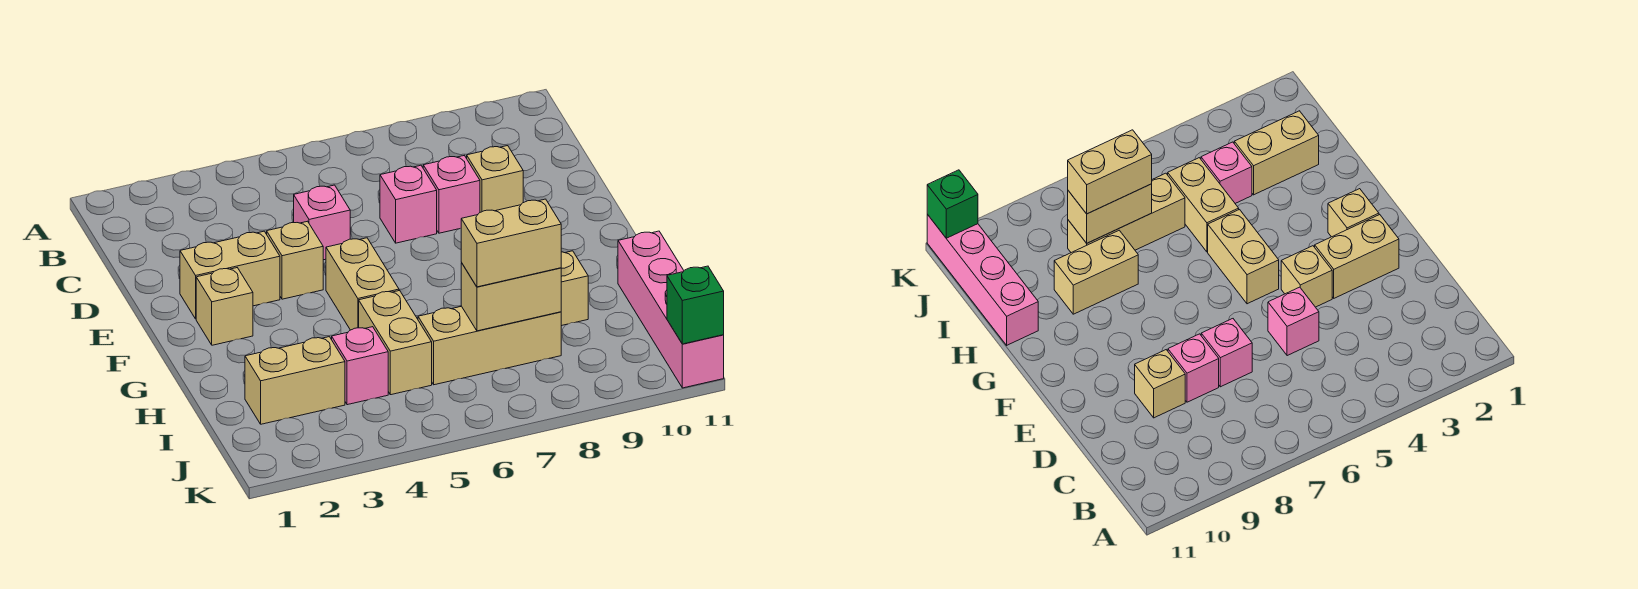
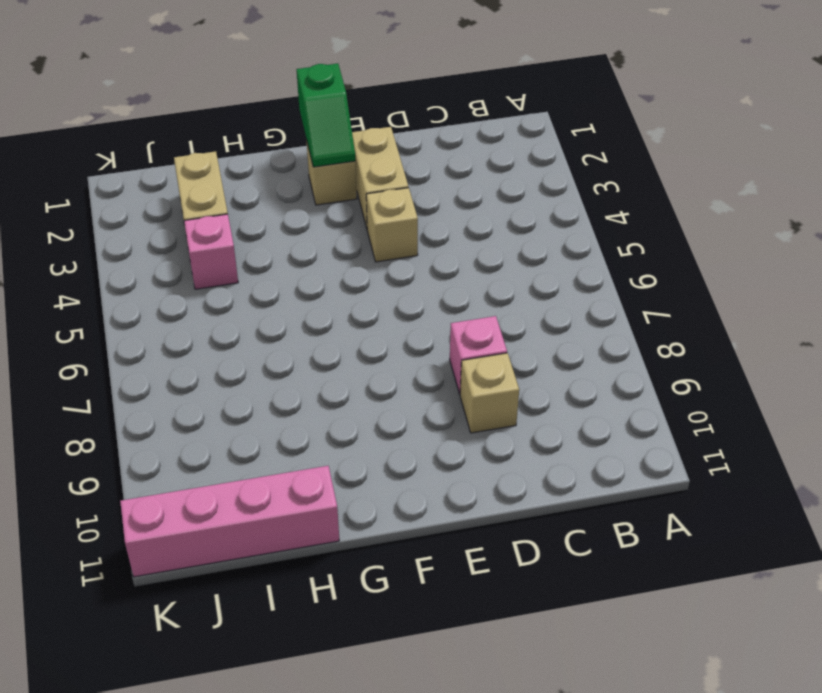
green 1x2 slope [296,63,355,167] -> none
none -> pink 1x1 brick [294,185,350,260]
none -> pink 1x1 brick [380,165,437,243]
none -> tan 1x2 brick [326,238,399,330]

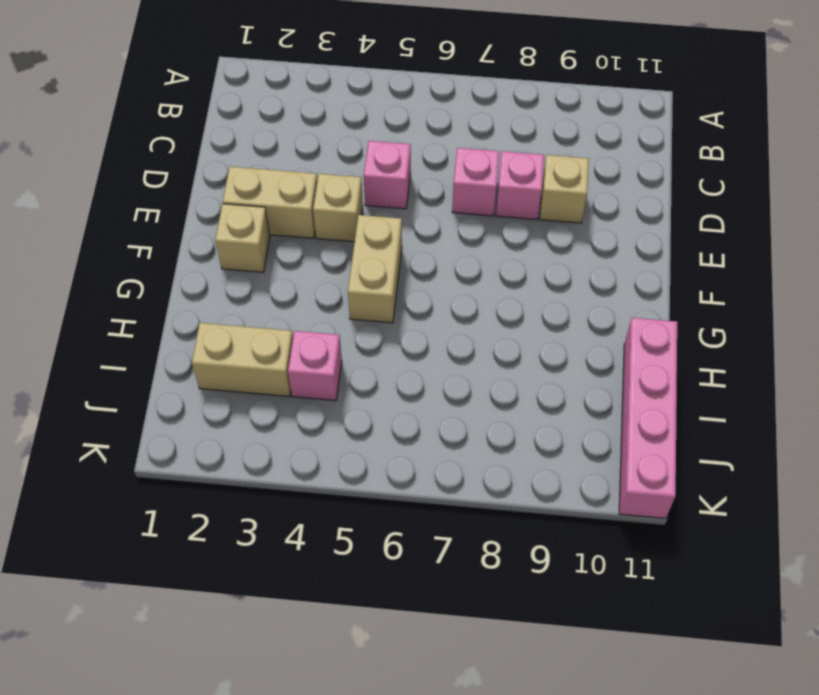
none -> tan 1x2 brick [359,290,432,395]
none -> tan 1x2 brick [561,251,588,326]
none -> tan 1x3 brick [418,306,561,385]

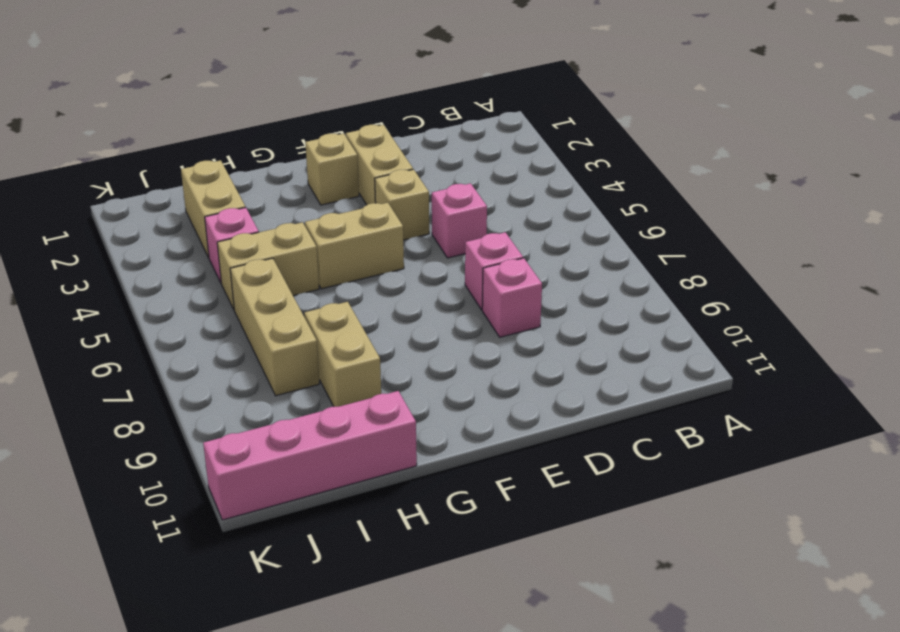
none -> tan 1x1 brick [467,146,523,212]
none -> tan 1x2 brick [461,263,561,331]
none -> green 1x1 brick [667,266,724,344]

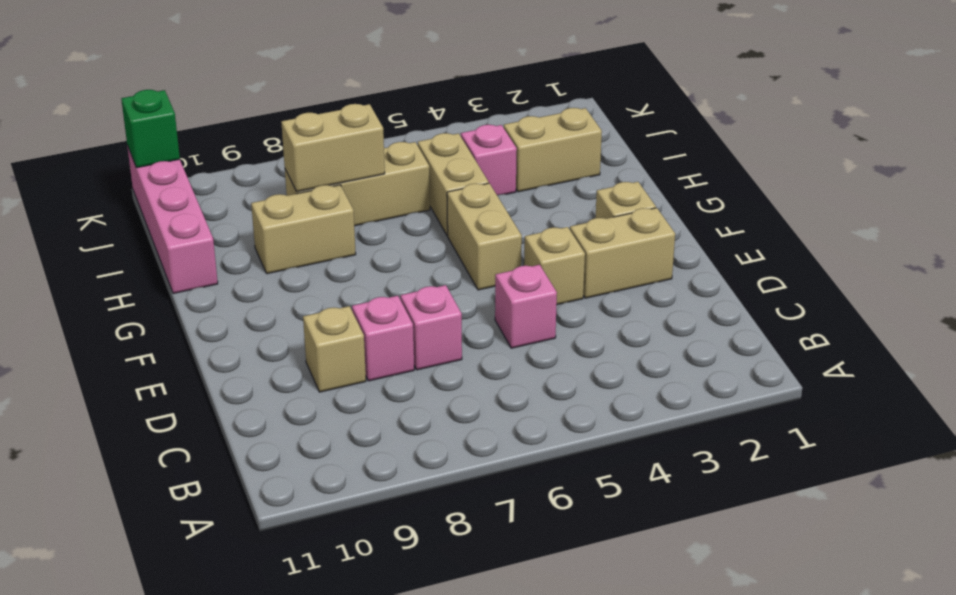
none -> tan 1x2 brick [461,199,561,287]

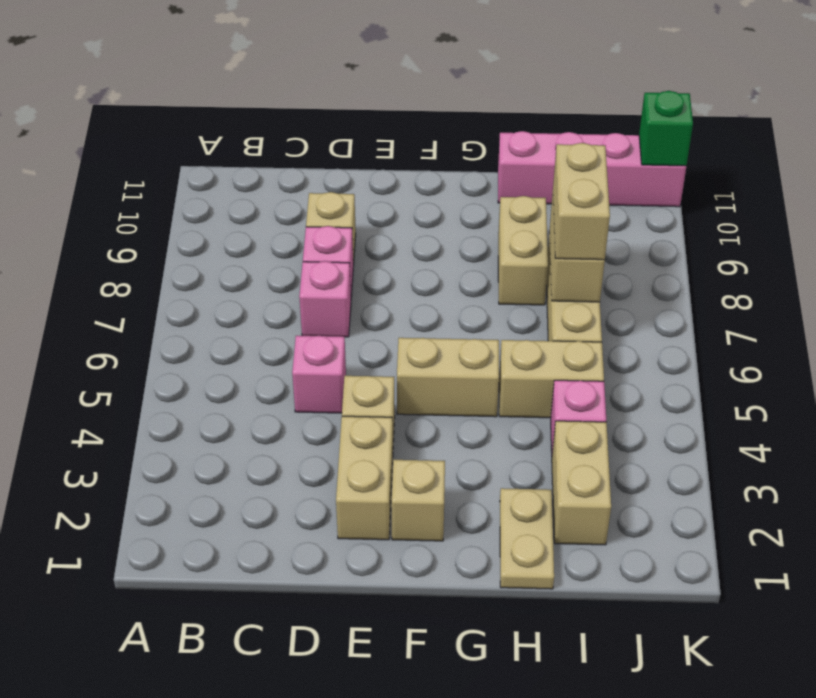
tan 1x2 plate [500,488,554,589] -> none

